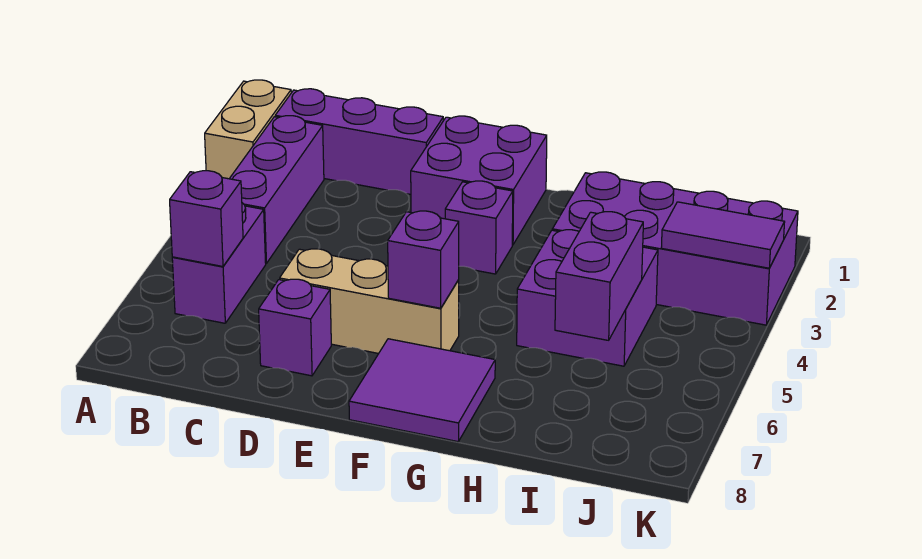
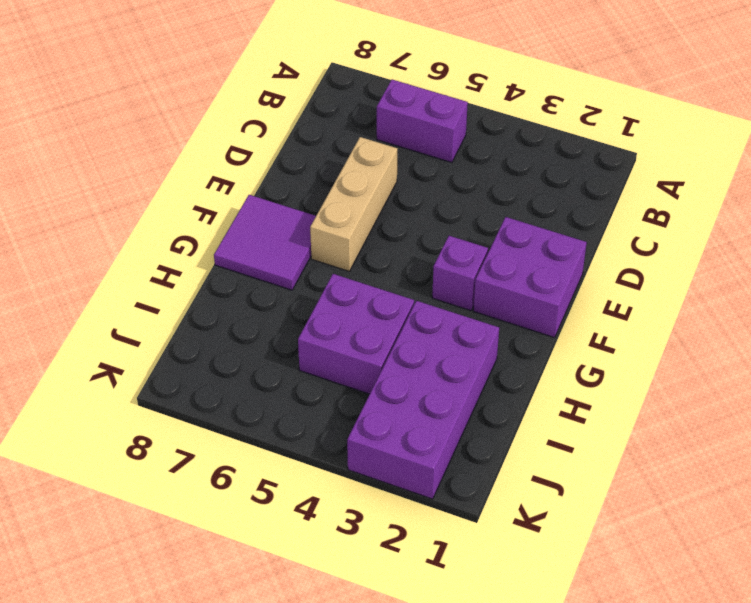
none -> tan 1x2 brick [205,80,291,179]
none -> purple 1x3 brick [275,89,443,194]
none -> purple 1x3 brick [229,116,324,264]

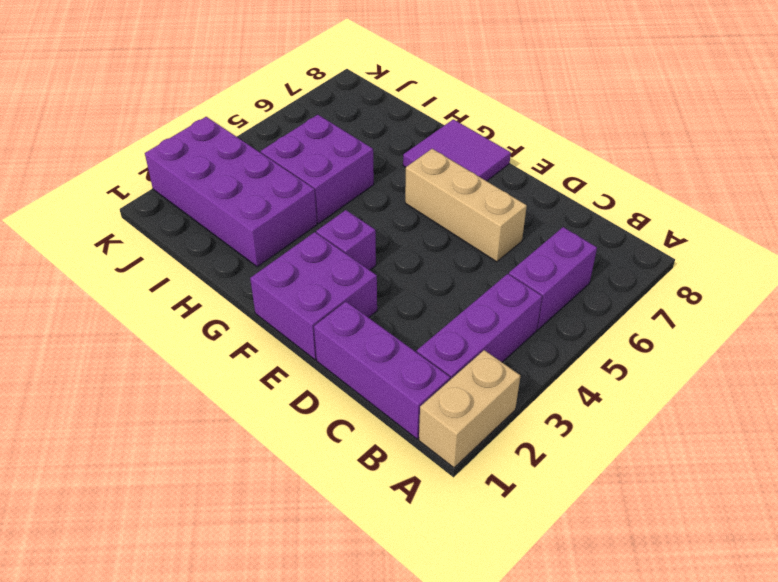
none -> purple 1x1 brick [259,279,331,376]
none -> purple 1x1 brick [170,171,243,266]
none -> purple 1x1 brick [388,211,459,308]

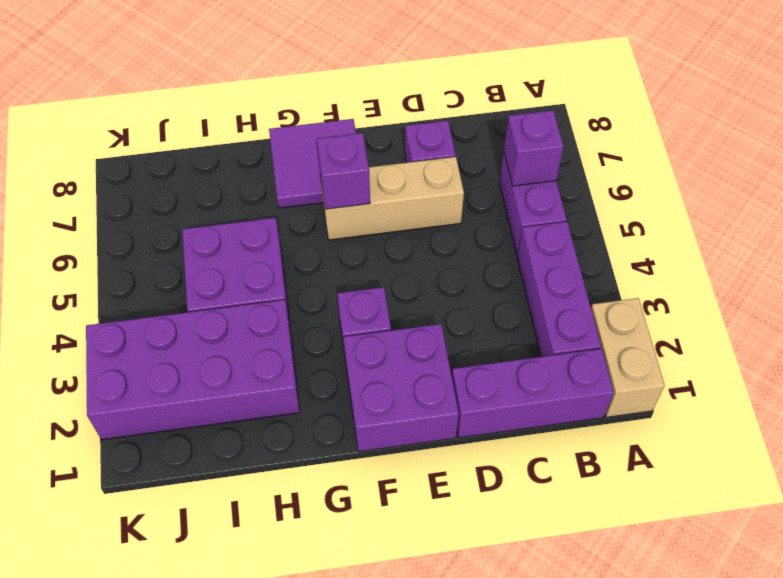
none -> purple 1x2 brick [555,212,643,340]
none -> purple 1x2 tile [661,202,785,268]

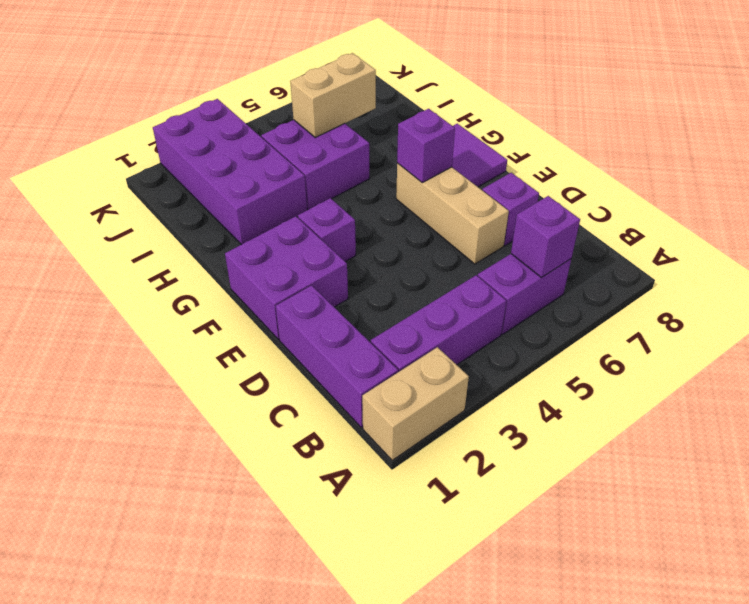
tan 1x2 brick [290,53,376,137] -> purple 1x2 brick [555,212,643,340]
none -> purple 1x2 tile [661,202,785,268]

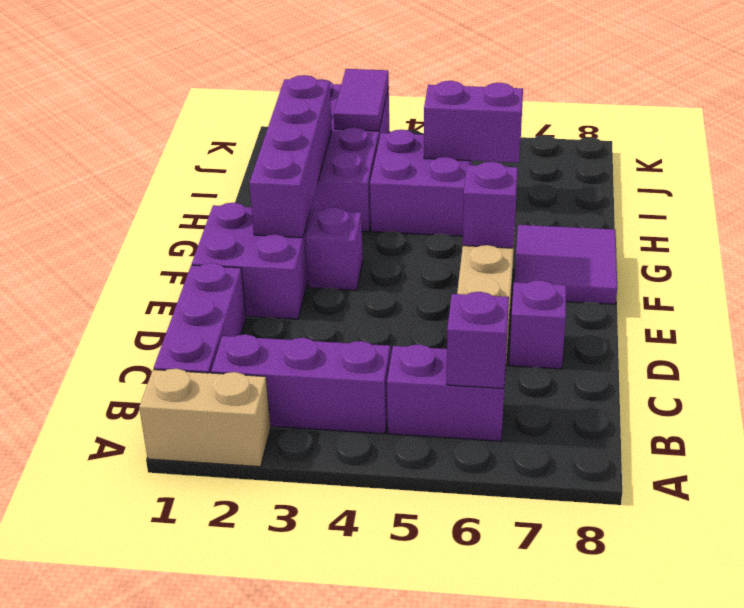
purple 1x4 brick [249,75,332,238] -> none

